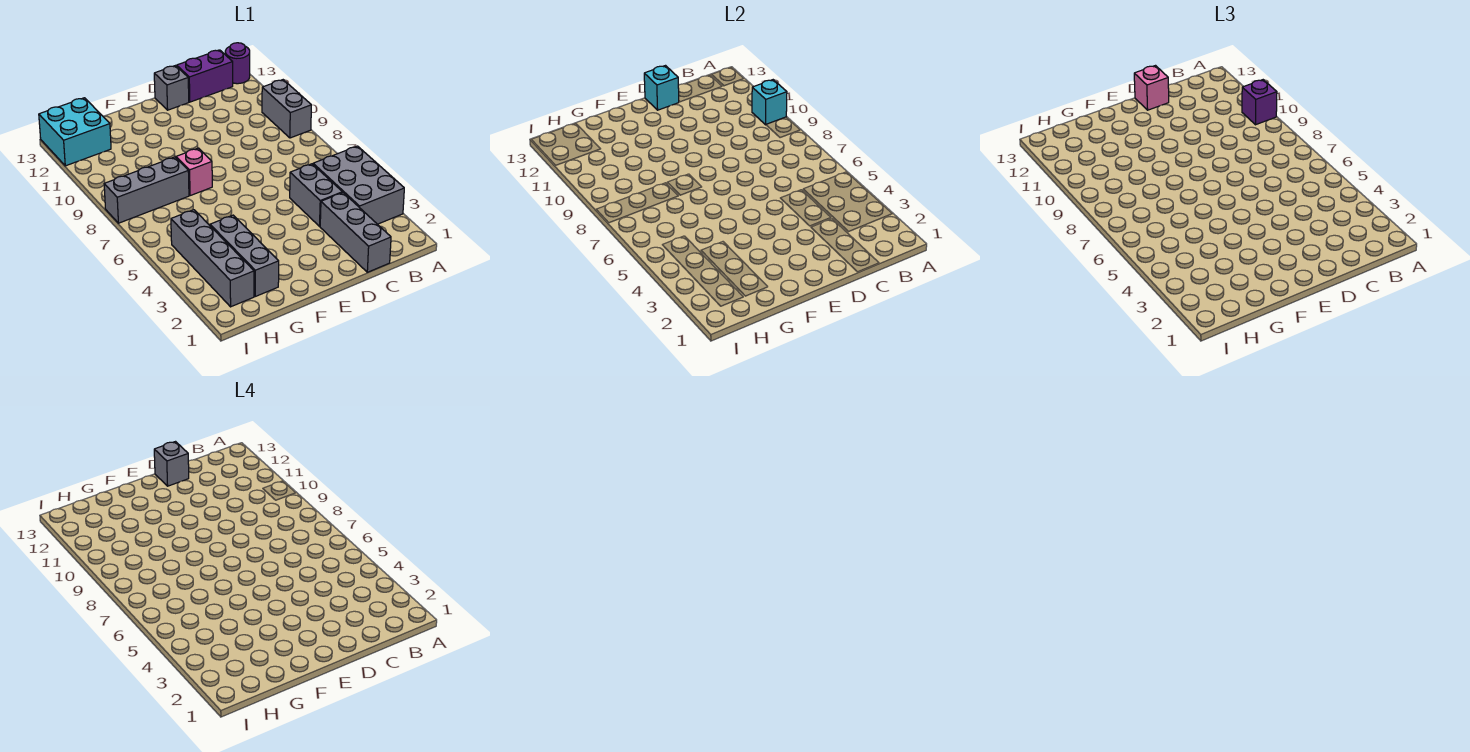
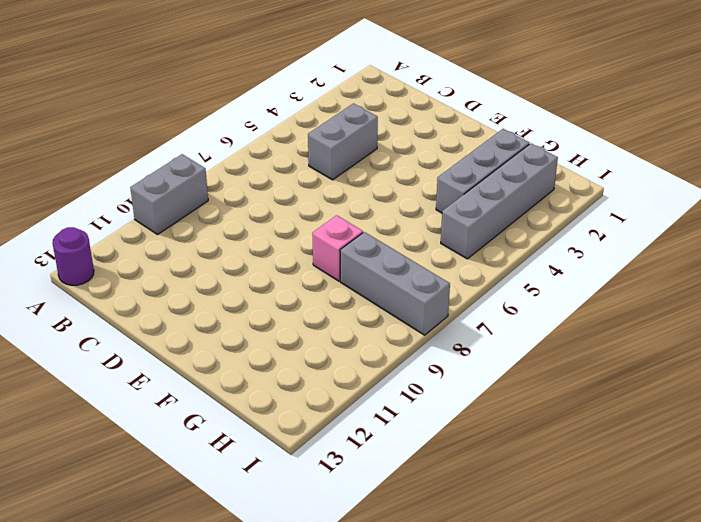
none -> grey 2x3 brick [313,146,404,224]
none -> purple 1x2 brick [177,50,233,102]
none -> grey 1x3 brick [320,193,391,272]

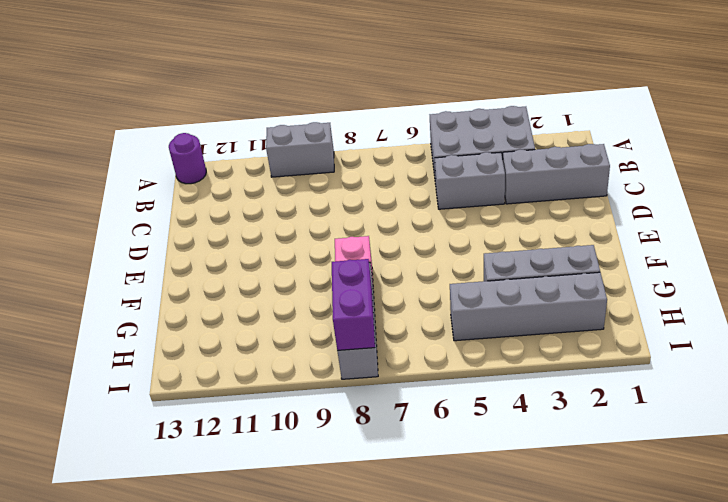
purple 1x2 brick [332,259,375,350] -> purple 1x2 brick moved to [177,50,233,102]
none -> grey 1x1 brick [154,66,189,110]
none -> cyan 2x2 brick [39,98,111,166]
none -> cyan 1x1 brick [752,80,787,125]

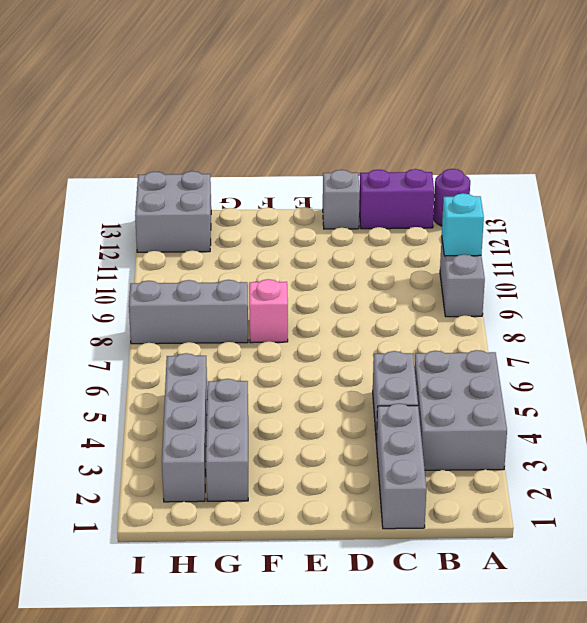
grey 2x2 brick [135,171,211,252] -> cyan 2x2 brick [39,98,111,166]
none -> cyan 1x1 brick [644,66,679,110]
none -> purple 1x1 brick [1242,80,1277,125]
none -> pink 1x1 brick [1134,66,1169,110]

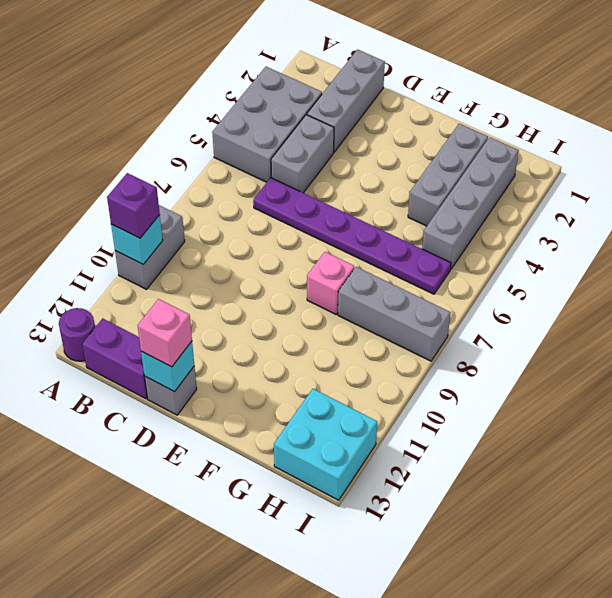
purple 1x6 plate [253,178,451,294] -> none
none -> grey 1x1 brick [154,442,189,486]

